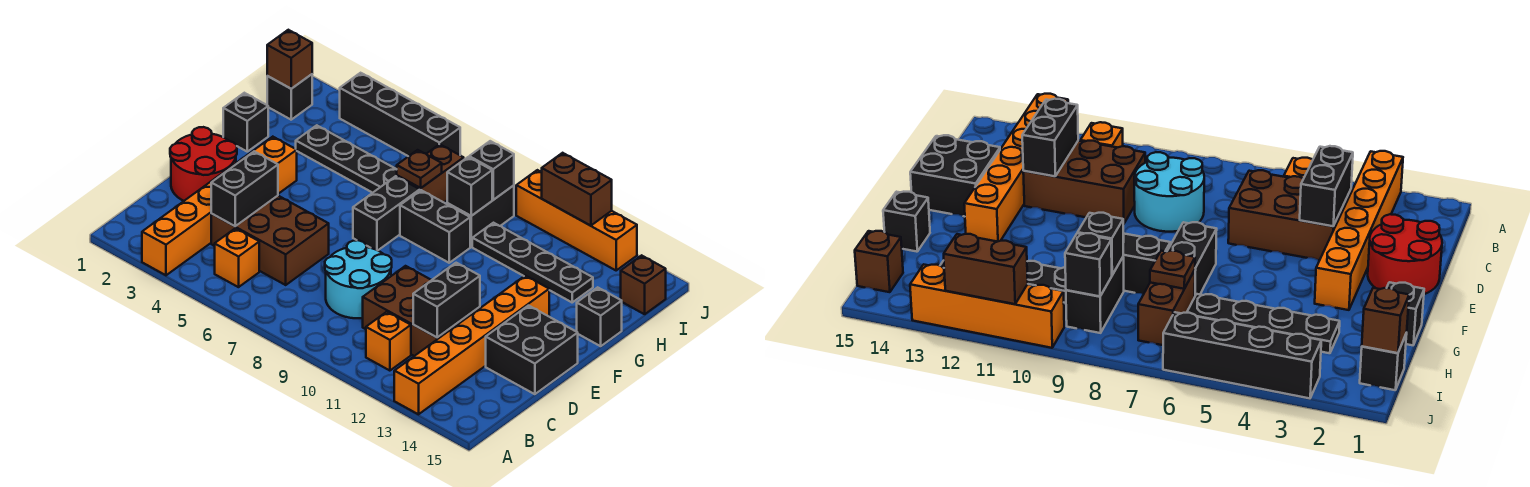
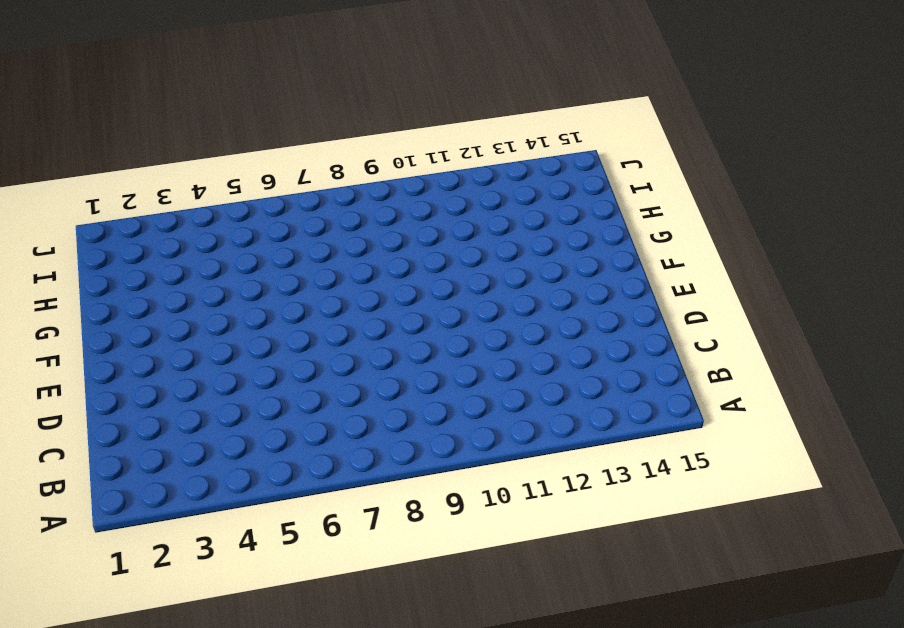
none -> orange 1x6 brick [142,137,297,275]
none -> orange 1x6 brick [394,276,549,414]
none -> orange 1x1 brick [215,228,259,287]

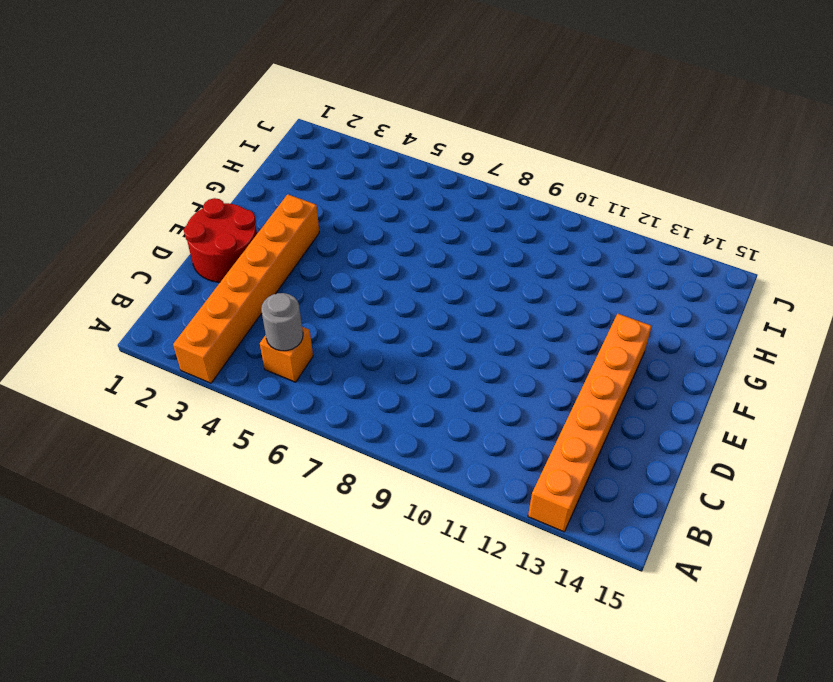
grey 1x1 round brick [261,293,303,351] -> none
none -> orange 1x1 brick [366,312,411,371]
none -> brown 2x3 brick [211,196,329,285]
none -> cyan 2x2 round brick [325,240,392,318]

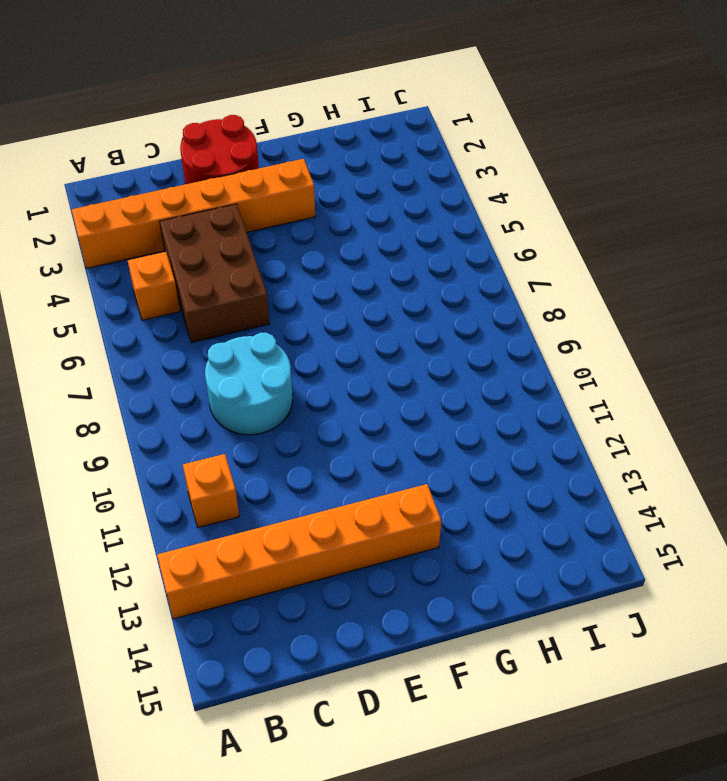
none -> brown 2x3 brick [363,266,480,356]
none -> black 2x2 brick [486,306,578,394]
none -> black 1x2 brick [353,176,420,250]

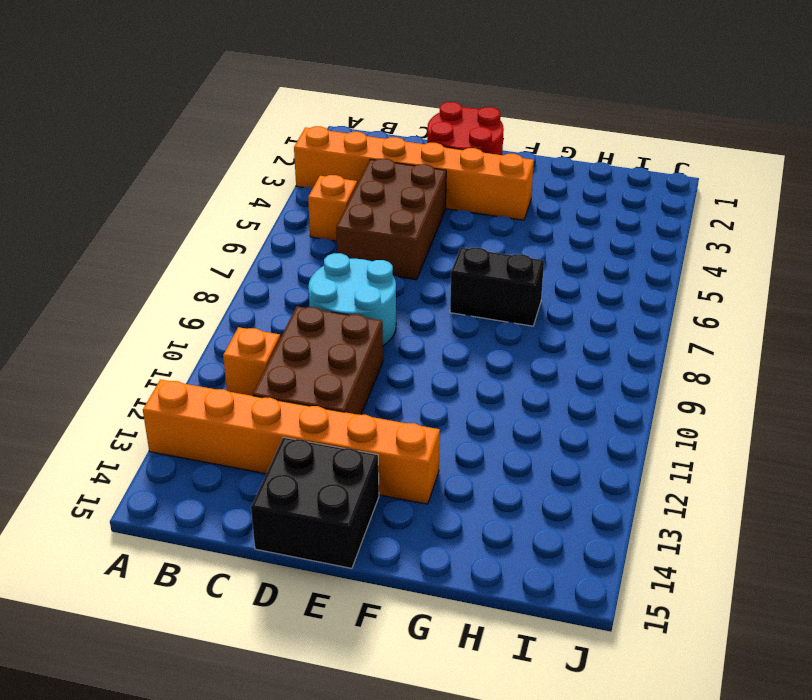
none -> black 1x1 brick [223,93,268,152]
none -> black 1x2 brick [400,190,470,263]
none -> black 1x1 brick [577,287,622,346]

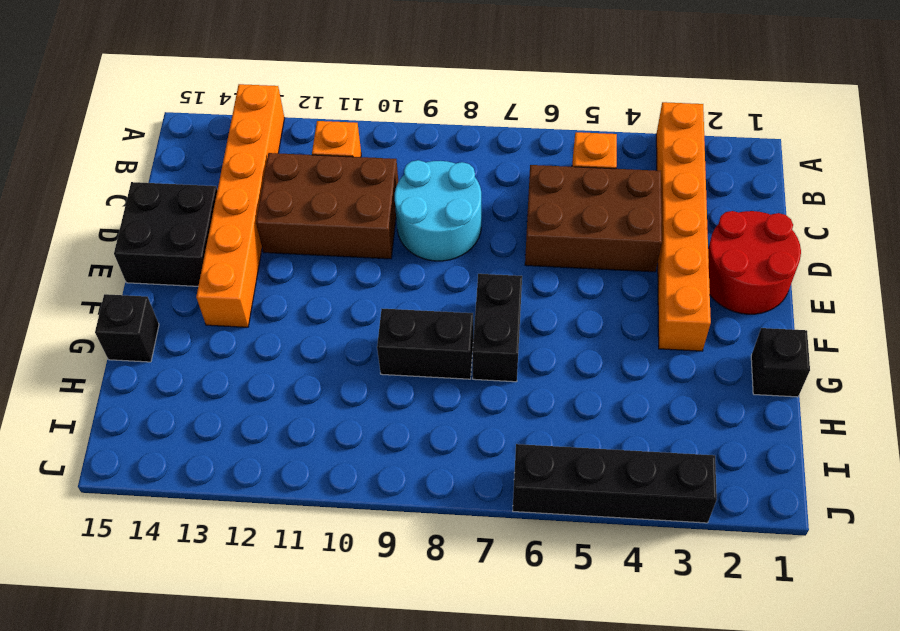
none -> black 1x4 plate [296,125,397,193]
none -> brown 1x2 brick [397,144,464,202]
none -> black 1x2 brick [447,185,514,247]

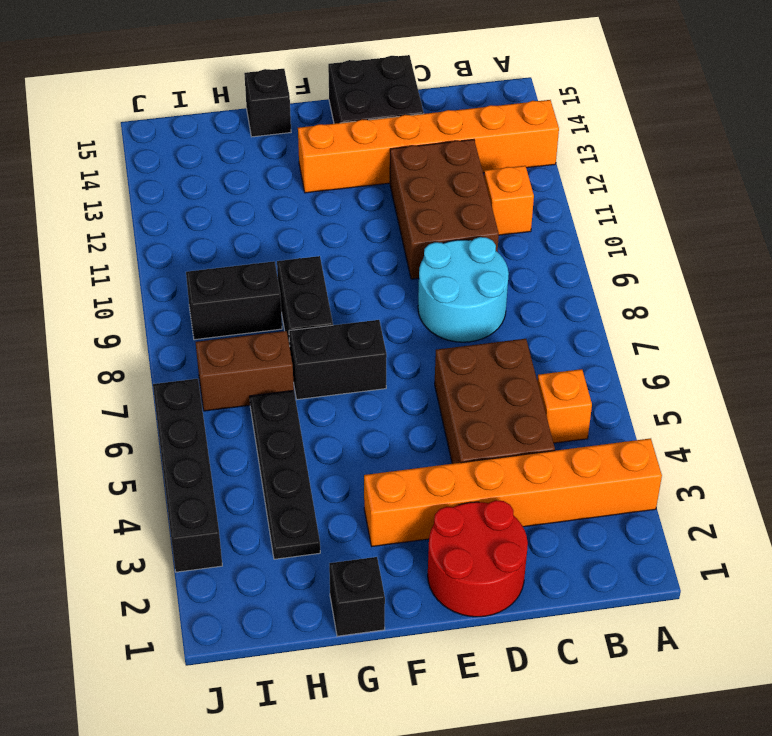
none -> black 1x4 plate [472,223,593,302]
none -> black 1x1 brick [267,74,312,120]
none -> brown 1x1 brick [621,255,666,314]

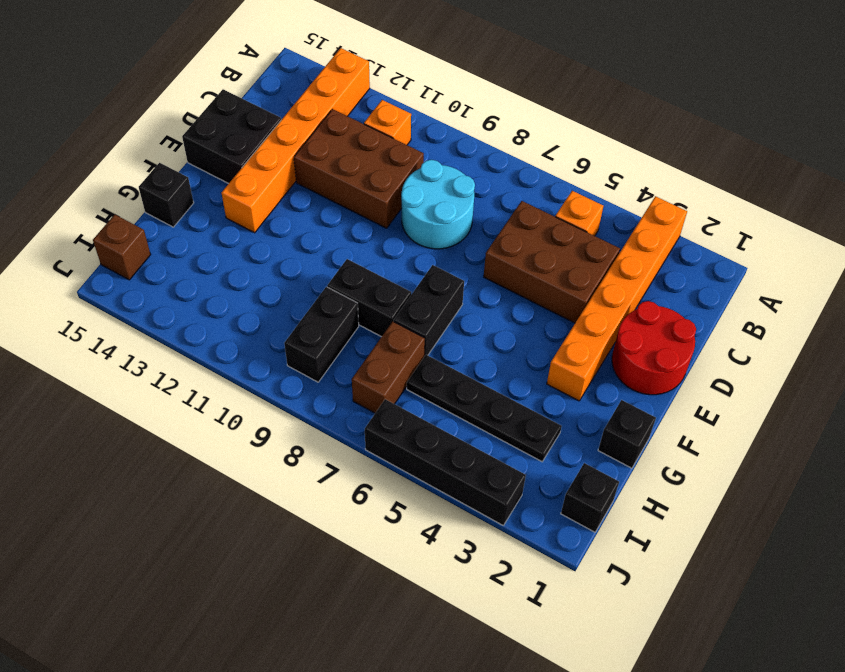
none -> black 1x4 plate [472,223,593,302]
none -> orange 1x4 brick [516,170,637,270]
none -> black 1x2 brick [211,151,278,226]

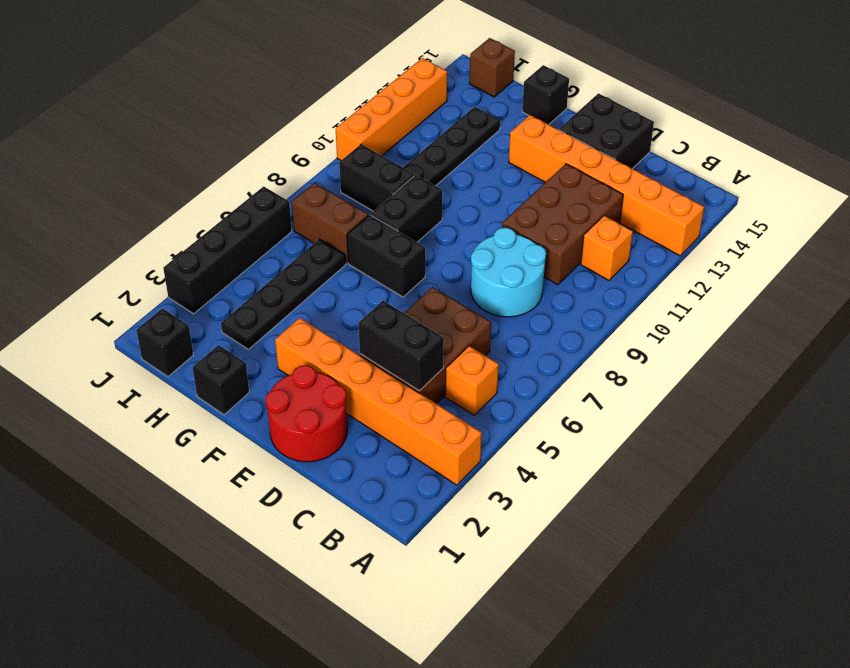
none -> black 1x2 brick [413,263,480,337]
none -> brown 1x1 plate [397,150,442,188]
none -> black 1x1 brick [447,157,492,216]

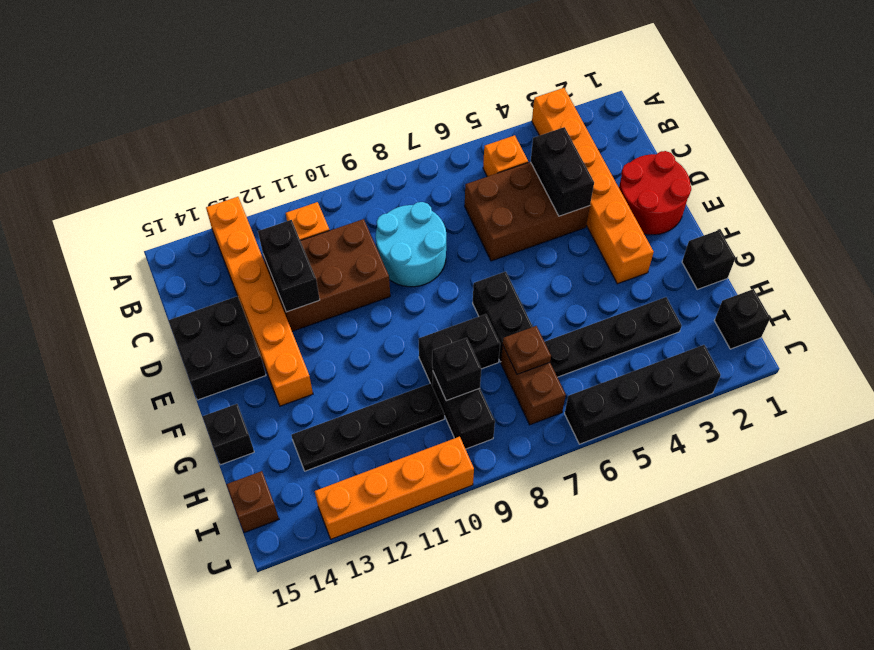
none -> brown 1x1 brick [267,30,312,89]
none -> black 1x1 brick [469,141,514,200]
none -> brown 1x2 brick [542,153,612,226]

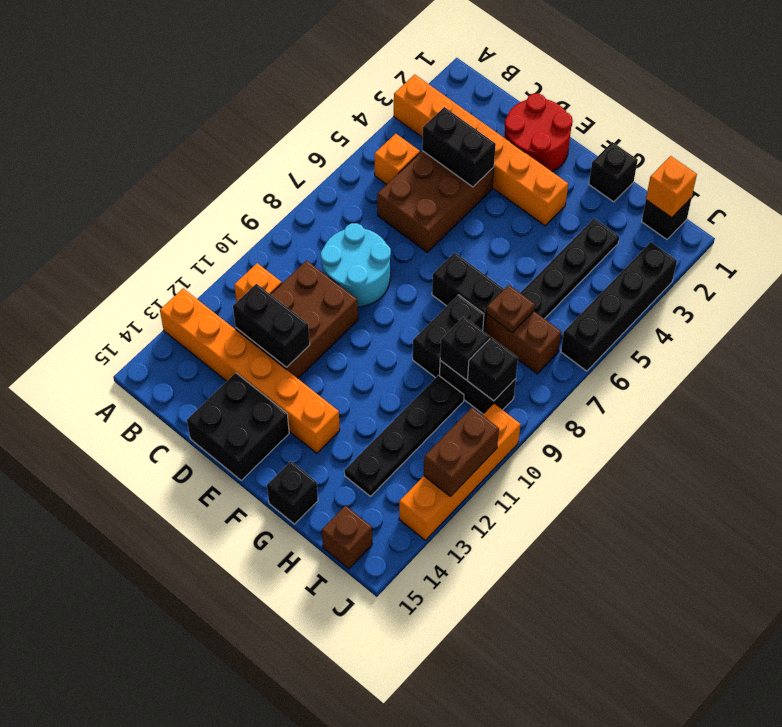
orange 1x1 brick [646,156,697,218] -> brown 1x1 brick [267,30,312,89]

